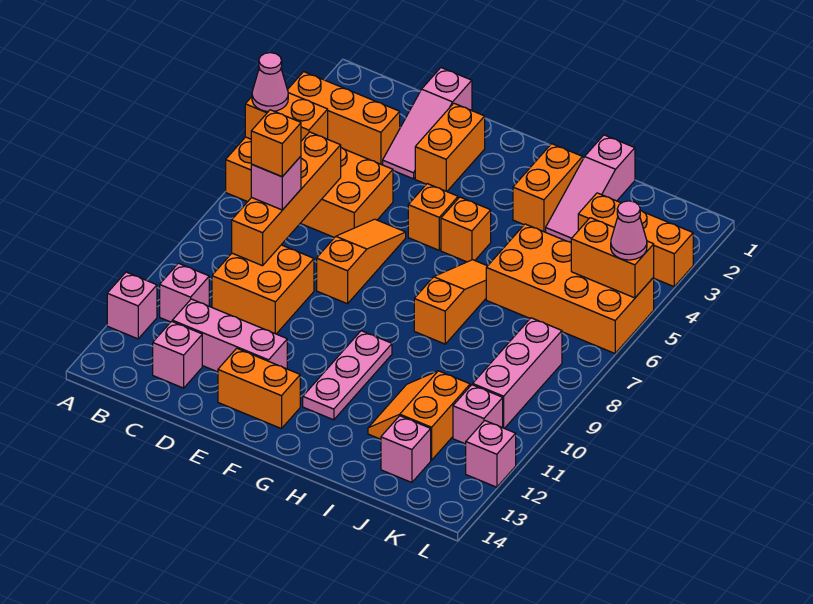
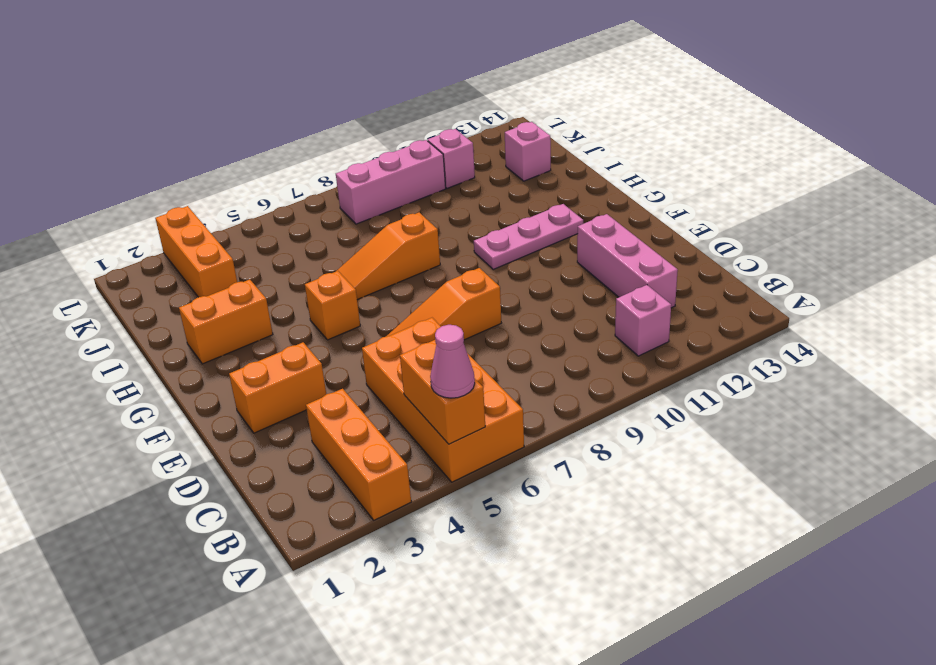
none -> pink 1x1 brick [107,272,157,339]
none -> orange 2x2 brick [212,245,314,334]
none -> pink 1x1 brick [153,321,202,388]
none -> pink 1x3 slope [383,68,472,179]

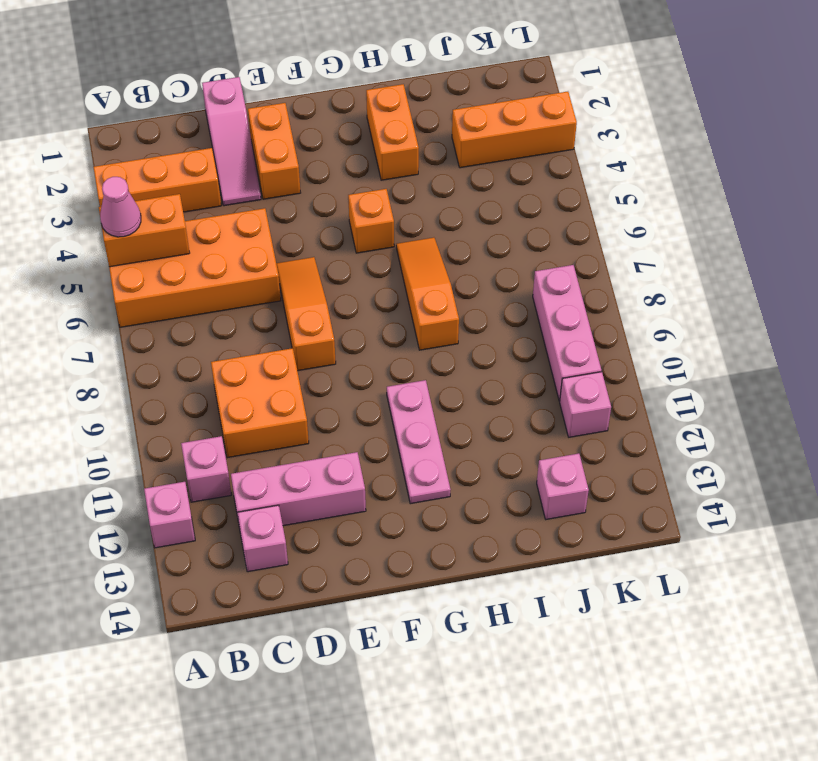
none -> orange 1x2 brick [218,348,300,429]
none -> orange 1x1 brick [408,184,458,250]
none -> pink 1x3 slope [546,135,635,243]
none -> orange 2x4 brick [486,224,654,353]

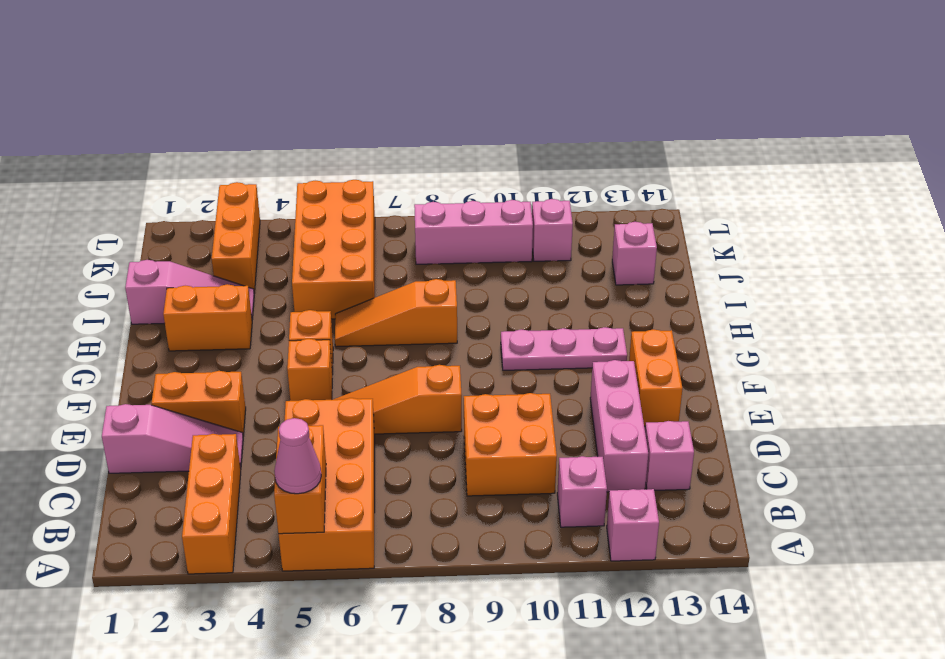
none -> orange 2x2 slope [368,371,470,460]
none -> pink 1x1 brick [466,420,516,487]
none -> orange 1x4 brick [232,132,341,266]
none -> orange 1x2 brick [571,218,654,298]

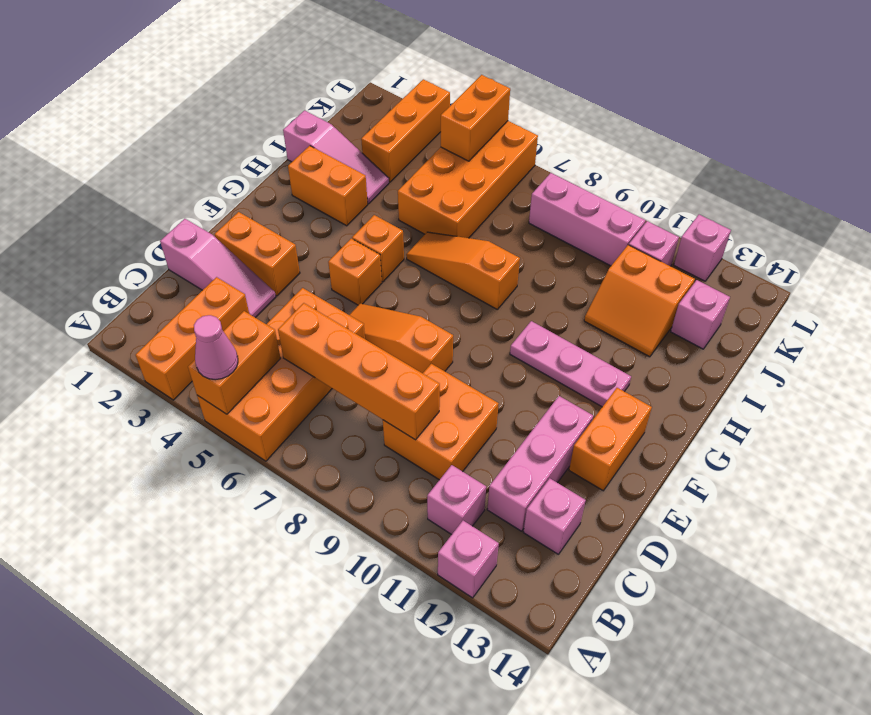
none -> pink 1x1 brick [251,156,301,210]
none -> pink 1x1 cone [611,201,647,260]
none -> orange 1x1 brick [251,110,301,177]

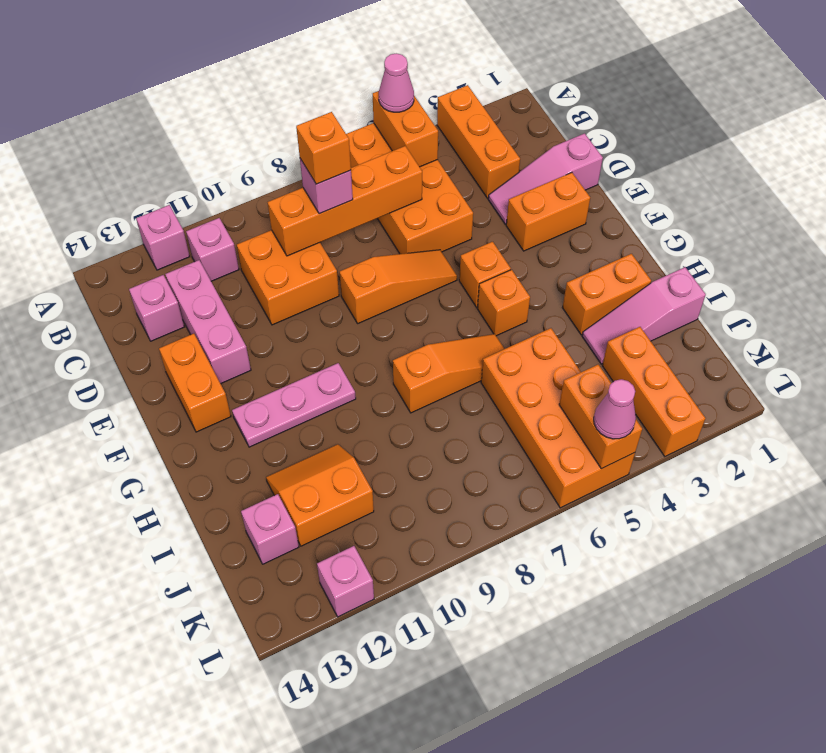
none -> pink 1x3 brick [473,318,562,428]
none -> pink 1x1 brick [453,385,503,444]

